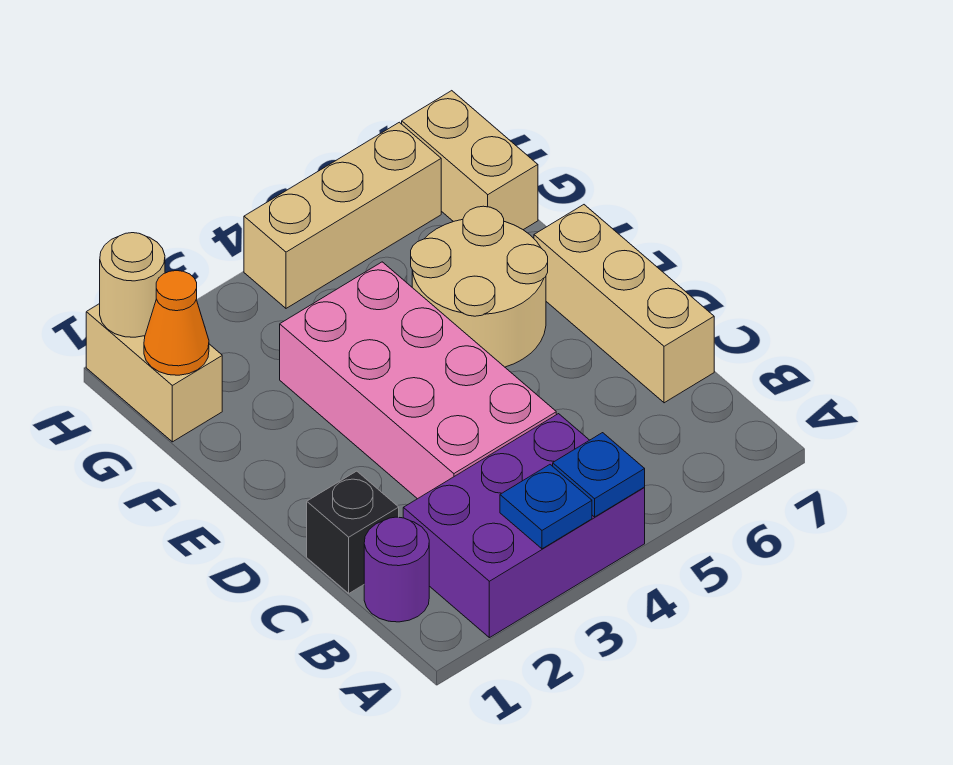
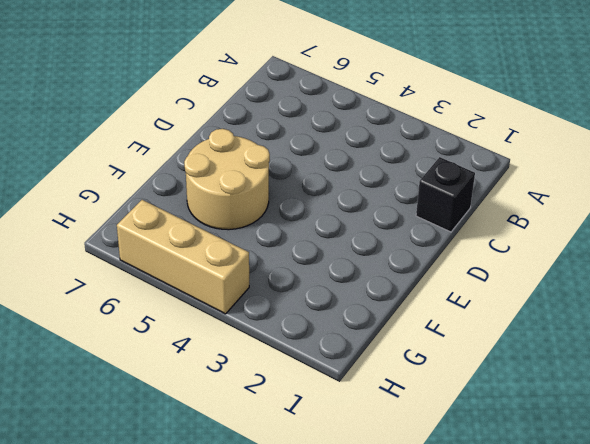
none -> purple 2x3 brick [403,414,645,638]
none -> purple 1x1 round brick [364,517,429,622]
none -> pink 2x4 brick [280,262,556,499]

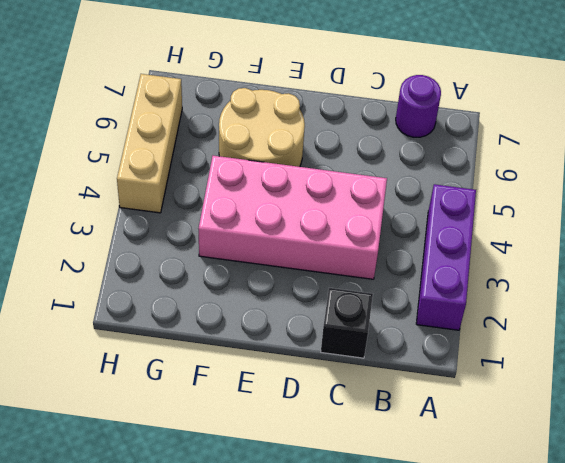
purple 1x3 brick [416,184,476,330] -> purple 2x3 brick [403,414,645,638]
purple 1x1 round brick [396,75,441,137] -> purple 1x1 round brick moved to [364,517,429,622]
none -> tan 1x3 brick [534,205,714,403]
none -> tan 1x2 brick [86,304,222,442]
none -> tan 1x2 brick [402,91,538,230]

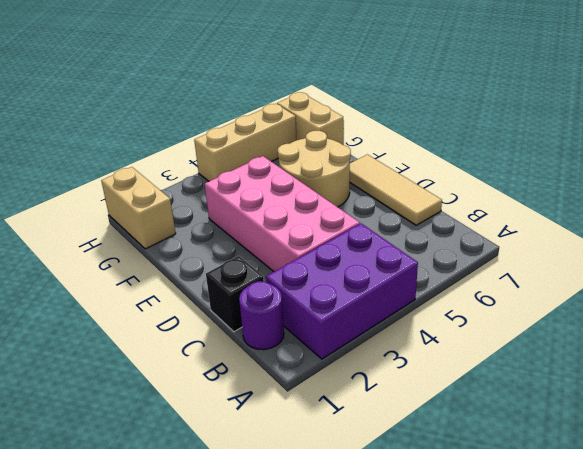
tan 1x3 tile [350,154,442,225] -> tan 1x3 brick [534,205,714,403]
none -> blue 1x1 plate [500,465,592,549]
none -> blue 1x1 plate [553,433,645,517]
none -> orange 1x1 cone [144,271,209,375]

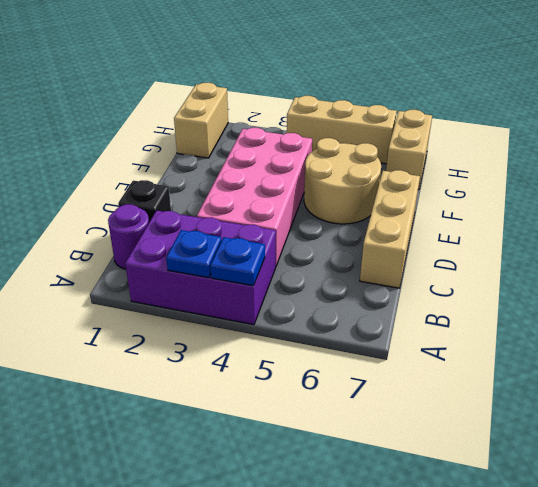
none -> orange 1x1 cone [144,271,209,375]
none -> tan 1x1 round brick [100,233,165,337]

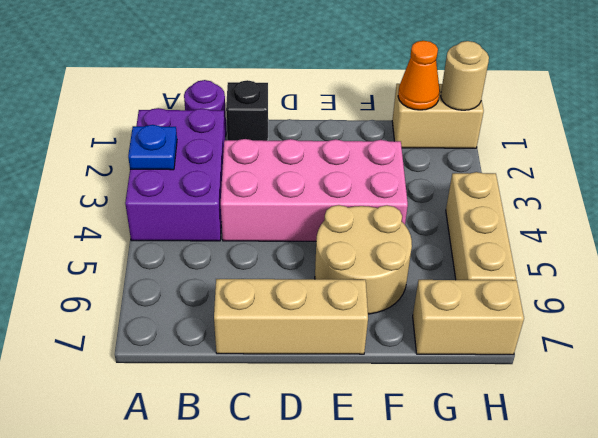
none -> blue 1x1 plate [553,433,645,517]

